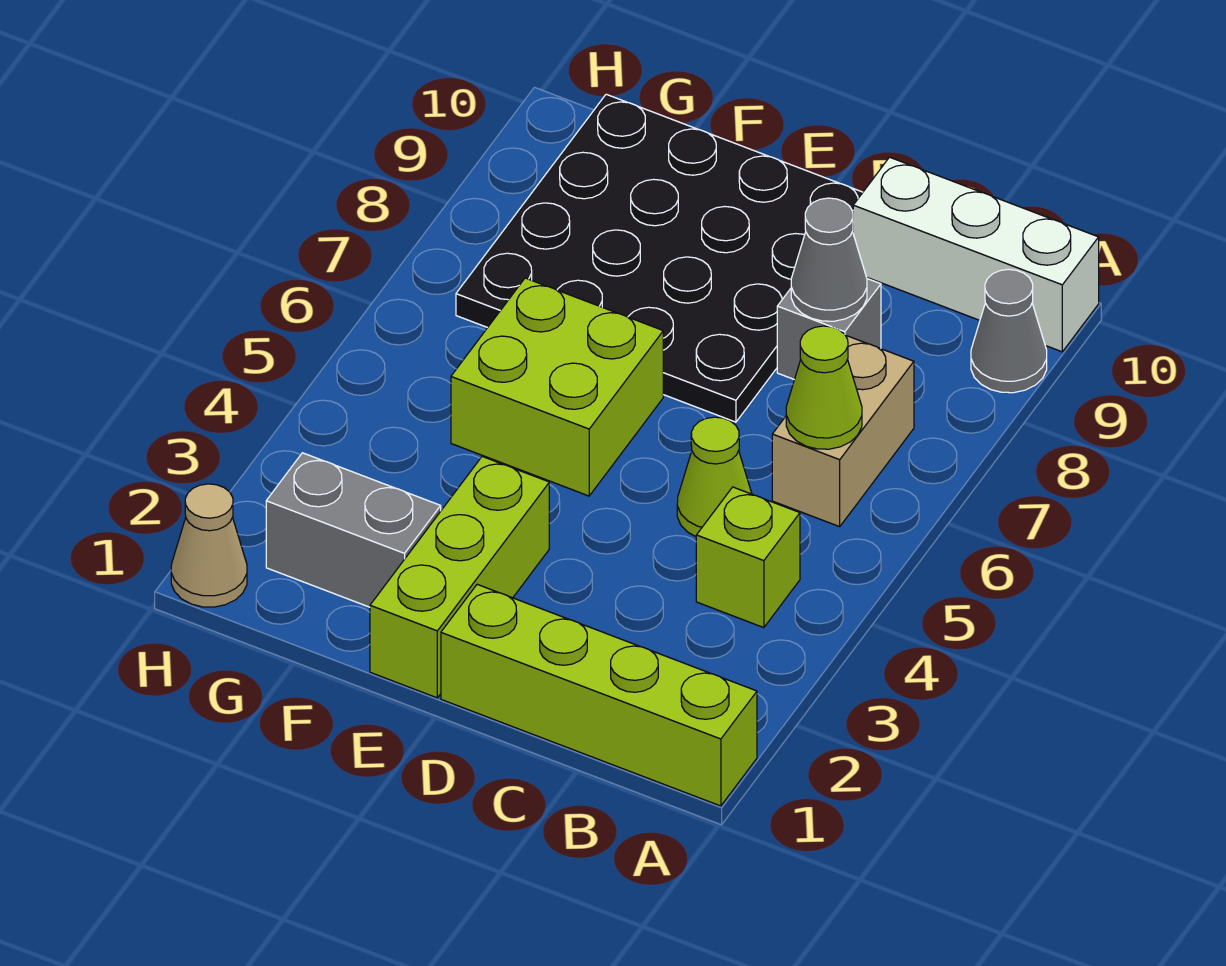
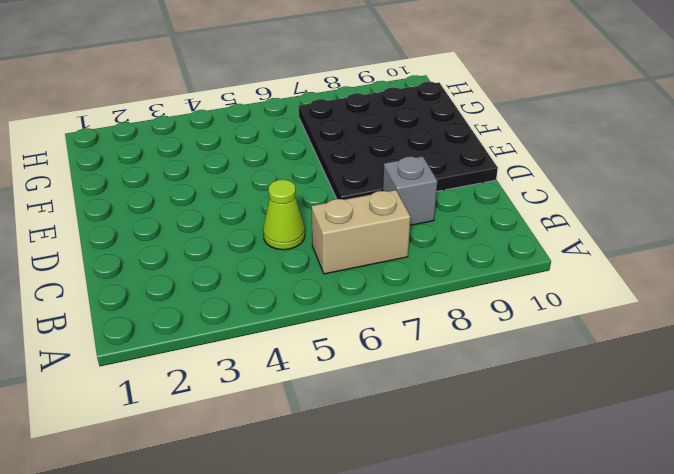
none -> lime 1x4 brick [441,584,757,806]
none -> grey 1x1 cone [971,269,1047,393]
none -> white 1x3 brick [853,157,1099,352]

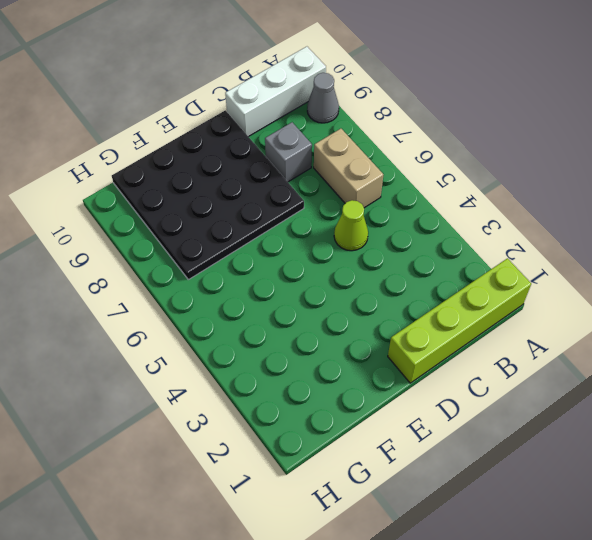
none -> lime 1x1 brick [696,487,800,628]
none -> lime 1x3 brick [370,457,549,698]
none -> lime 2x2 brick [451,278,663,496]

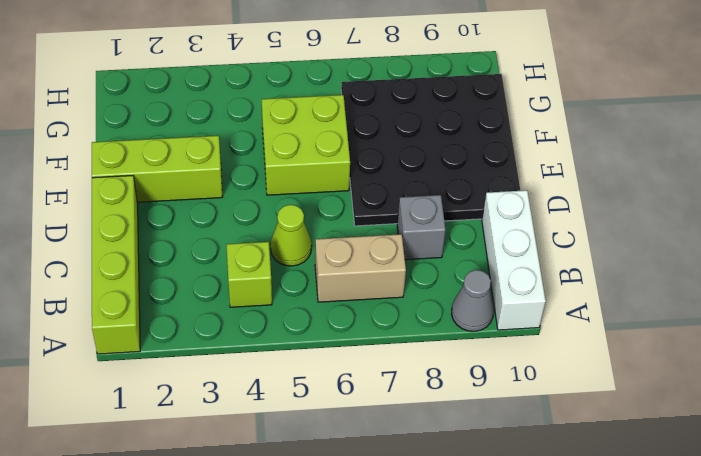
none -> grey 1x2 brick [266,453,441,607]
none -> tan 1x1 cone [171,484,247,607]
none -> lime 1x1 cone [786,326,862,449]

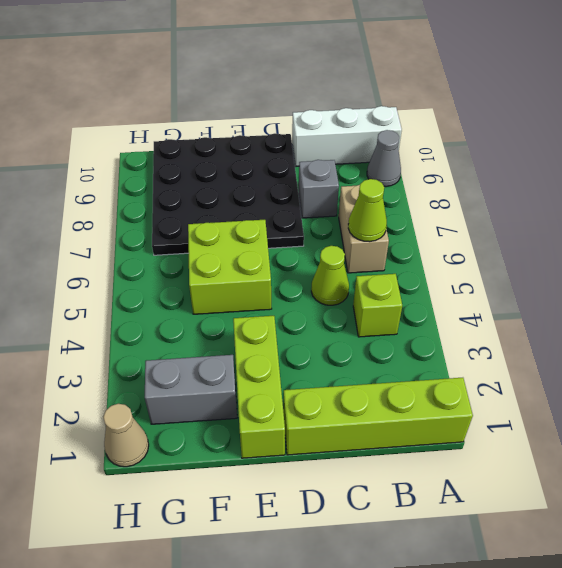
none -> grey 1x1 cone [791,198,867,321]

